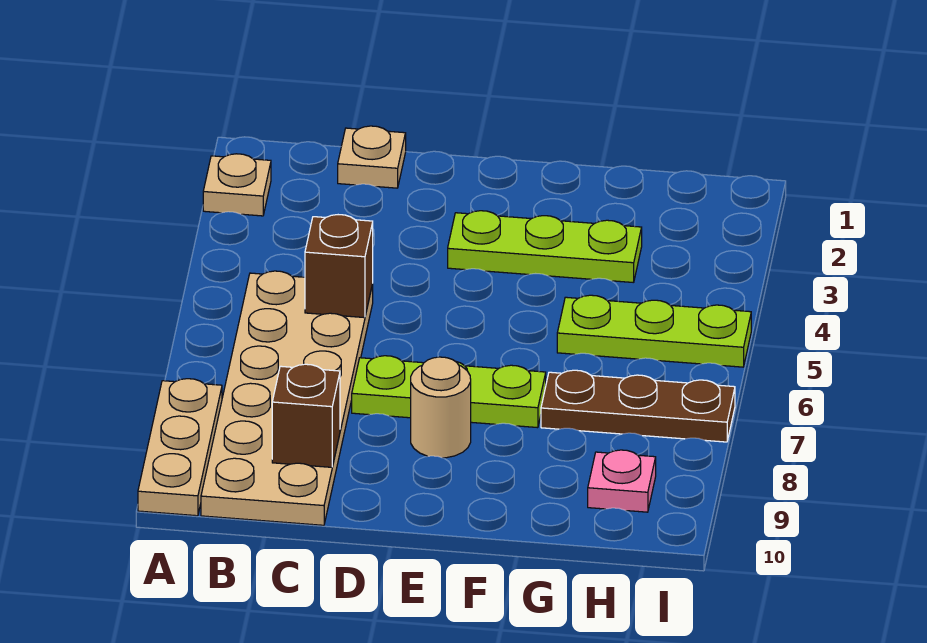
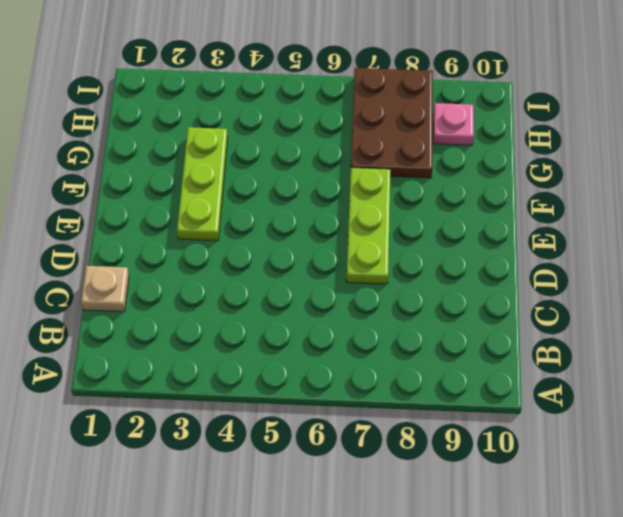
brown 2x3 plate [351,68,433,178] -> brown 1x3 plate [541,370,735,442]
none -> tan 1x1 plate [203,154,271,216]
none -> tan 1x3 plate [138,379,222,516]
none -> tan 2x6 plate [201,271,373,525]

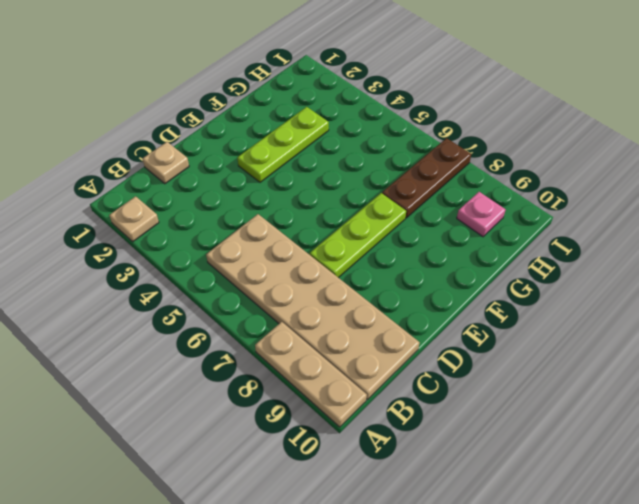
none -> tan 1x1 round brick [411,357,471,458]
none -> lime 1x3 plate [557,295,751,367]
none -> brown 1x1 brick [305,215,373,318]

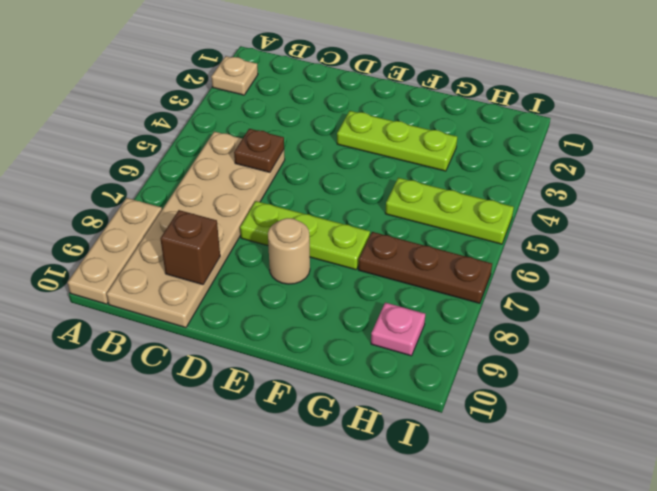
brown 1x1 plate [234,129,284,172] -> brown 1x1 brick [305,215,373,318]
none -> tan 1x1 plate [338,126,406,188]

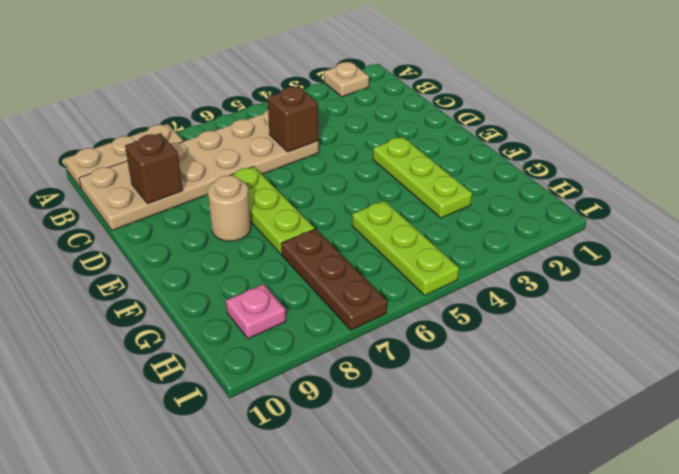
none -> tan 1x1 plate [338,126,406,188]

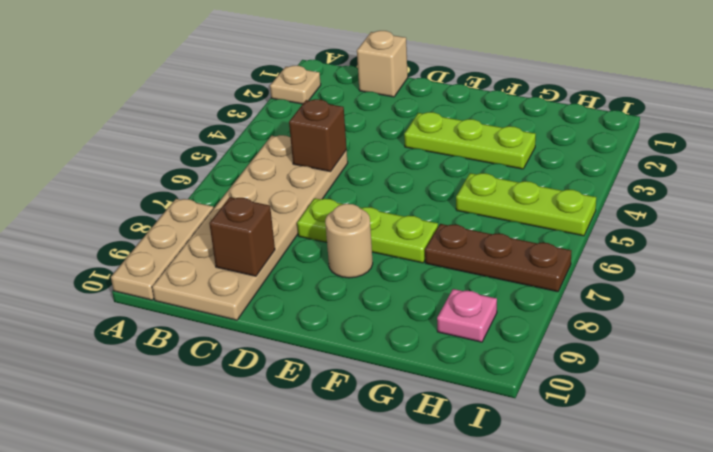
tan 1x1 brick [357,31,408,97] -> tan 1x1 plate [338,126,406,188]

